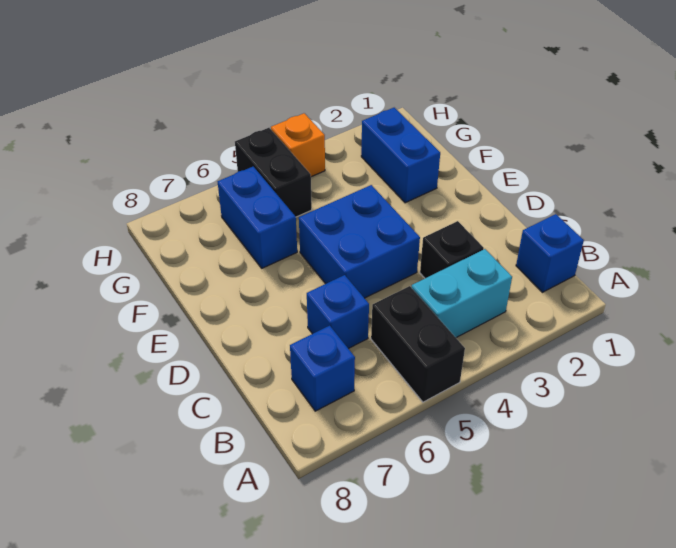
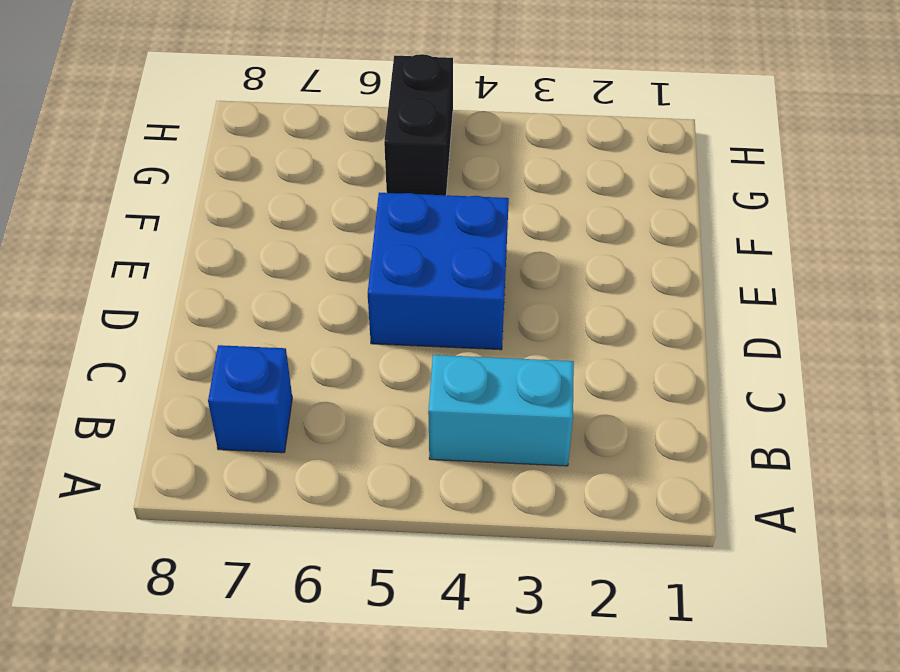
none -> black 1x2 brick [371,286,465,402]
none -> blue 1x1 brick [516,214,584,292]

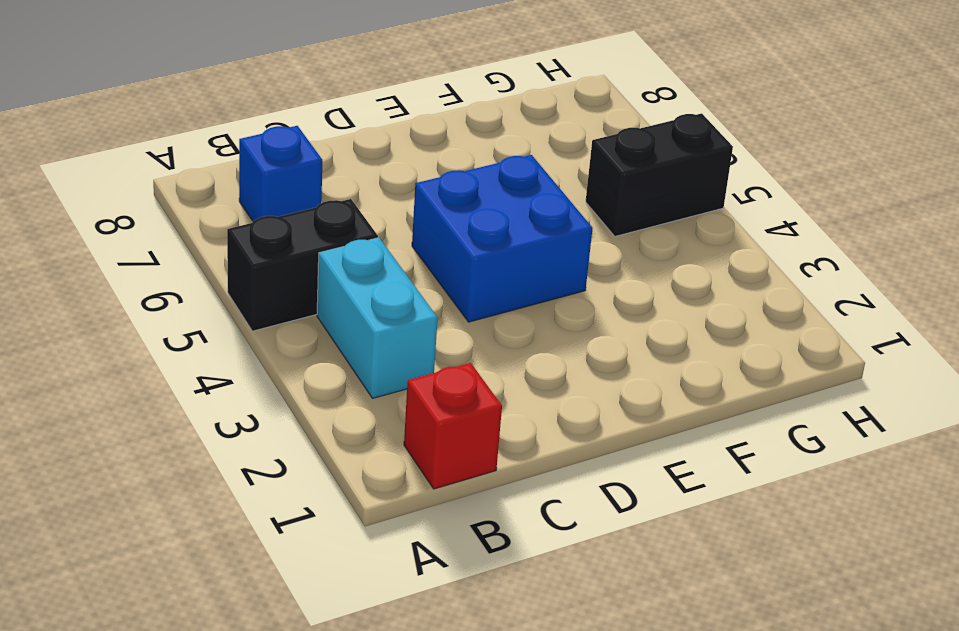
red 1x1 brick [404,363,502,489] -> blue 1x1 brick [516,214,584,292]
none -> black 1x1 brick [420,221,484,278]
none -> blue 1x1 brick [307,275,369,349]

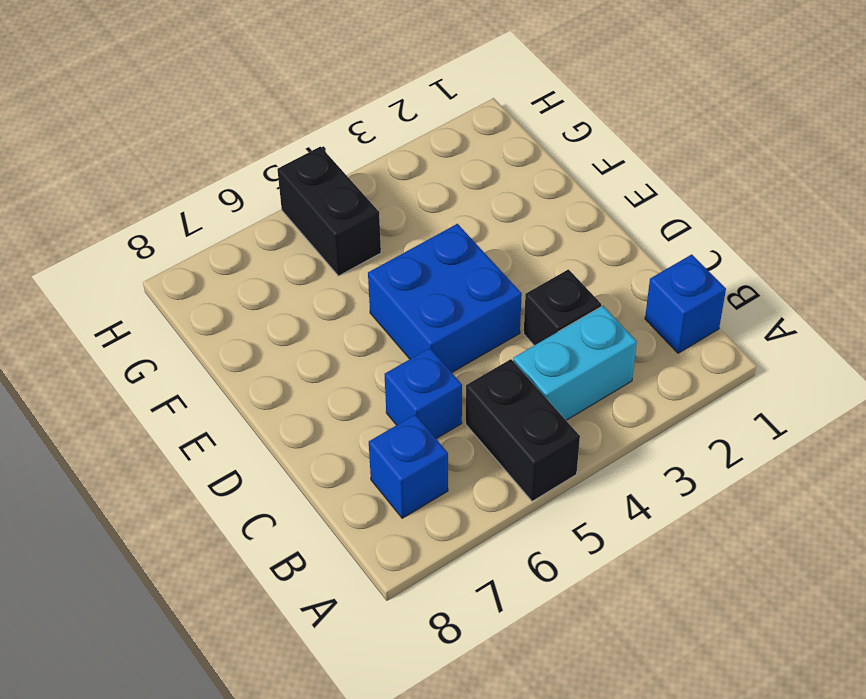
none -> blue 1x2 brick [361,108,440,203]
none -> blue 1x2 brick [218,167,297,268]

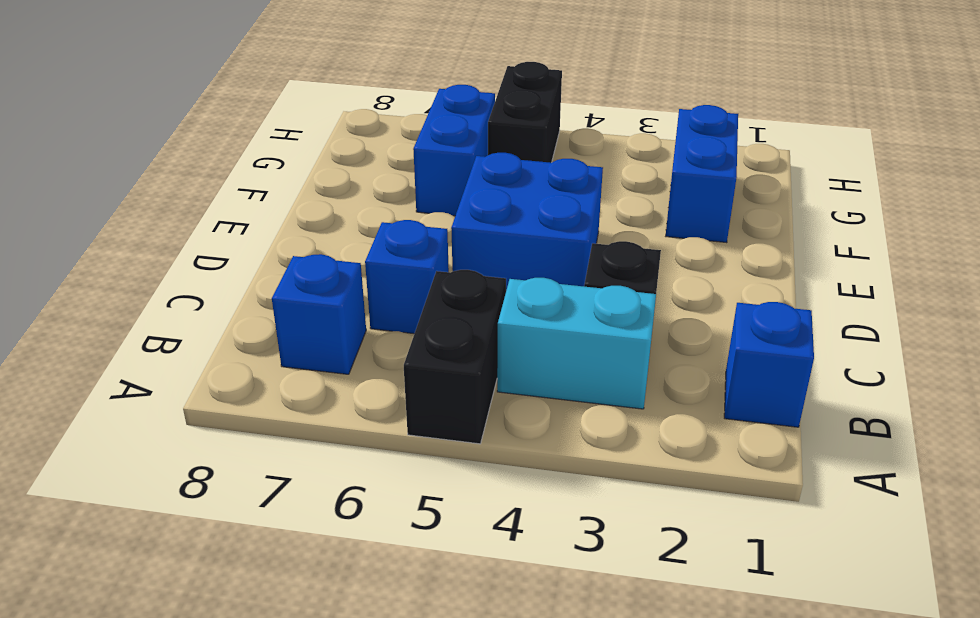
none -> orange 1x1 brick [271,113,325,177]

